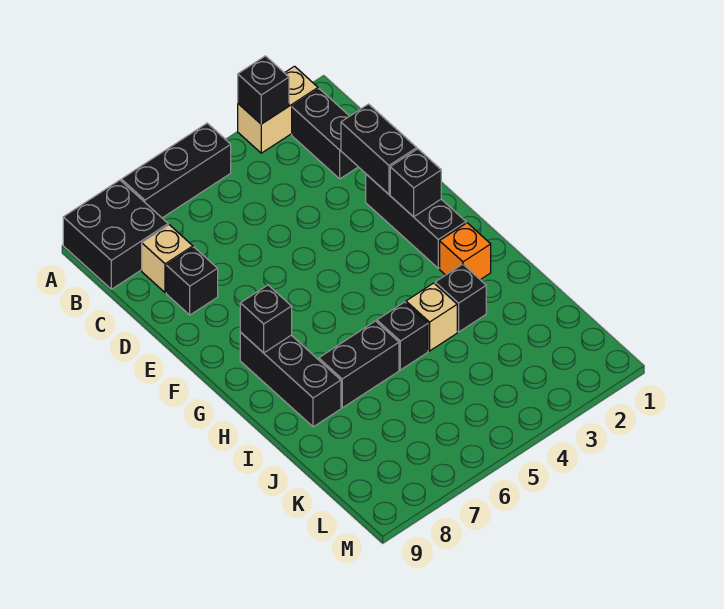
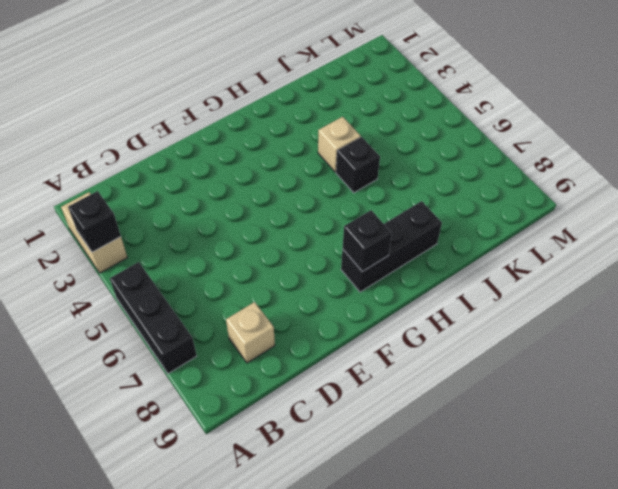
none -> black 2x2 brick [63,180,168,289]
none -> black 1x2 brick [292,89,358,179]
none -> black 1x1 brick [166,247,218,315]

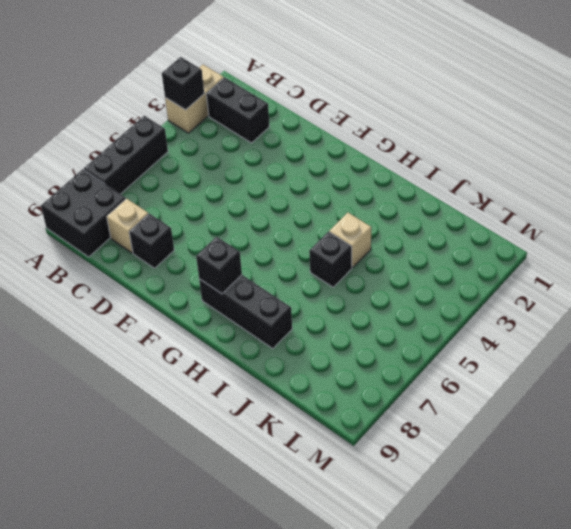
none -> black 1x3 brick [366,174,466,268]
none -> orange 1x1 brick [440,223,491,280]
none -> black 1x1 brick [435,264,486,332]

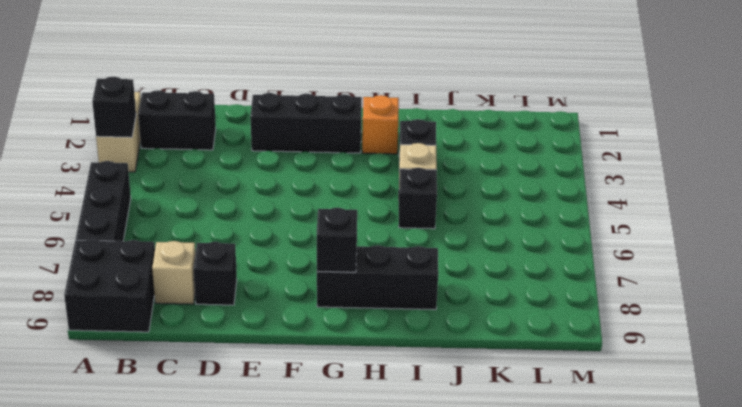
none -> black 1x2 brick [319,321,399,408]
none -> black 1x2 brick [341,104,417,194]
none -> black 1x1 brick [390,149,441,217]

